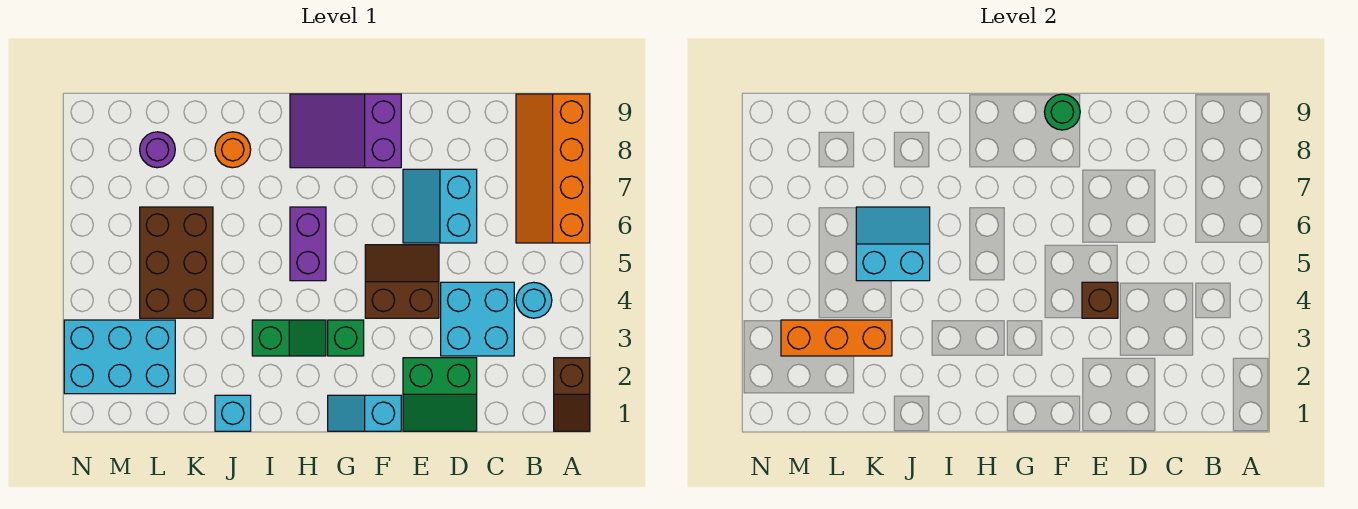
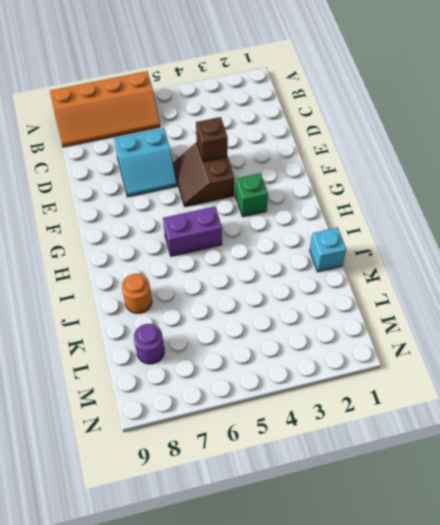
none -> brown 1x2 slope [554,358,590,431]
none -> cyan 1x1 round brick [516,282,552,318]
none -> cyan 2x2 brick [441,282,514,356]

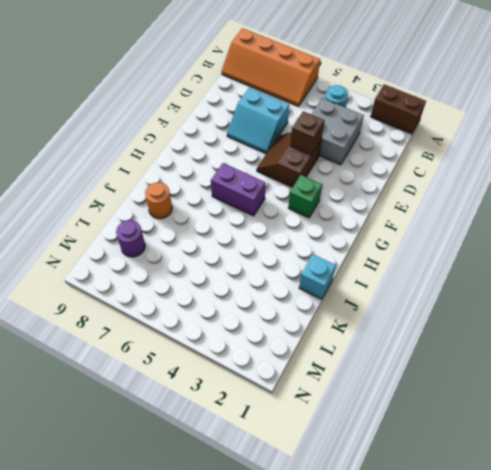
brown 1x2 brick [371,84,426,134] -> brown 1x2 slope [554,358,590,431]
grey 2x2 brick [311,98,364,165] -> cyan 2x2 brick [441,282,514,356]
none -> green 2x2 slope [403,358,477,431]
none -> cyan 1x2 slope [328,395,401,431]
none -> purple 2x3 slope [290,94,401,168]

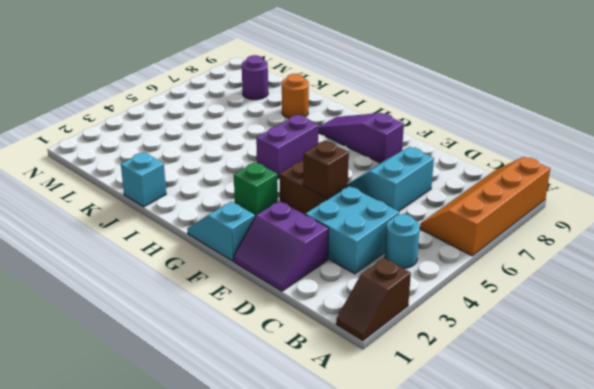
purple 2x2 slope [234,201,329,291] -> green 2x2 slope [403,358,477,431]
purple 1x3 slope [318,113,404,163] -> purple 2x3 slope [290,94,401,168]
none -> green 1x2 slope [252,320,326,356]
none -> brown 2x3 brick [140,207,213,318]
none -> cyan 2x3 brick [64,320,175,394]

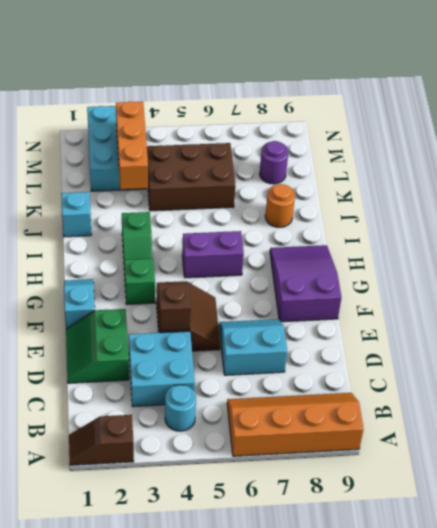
none -> green 1x1 round brick [1045,94,1080,130]
none -> cyan 2x2 slope [856,207,930,281]

